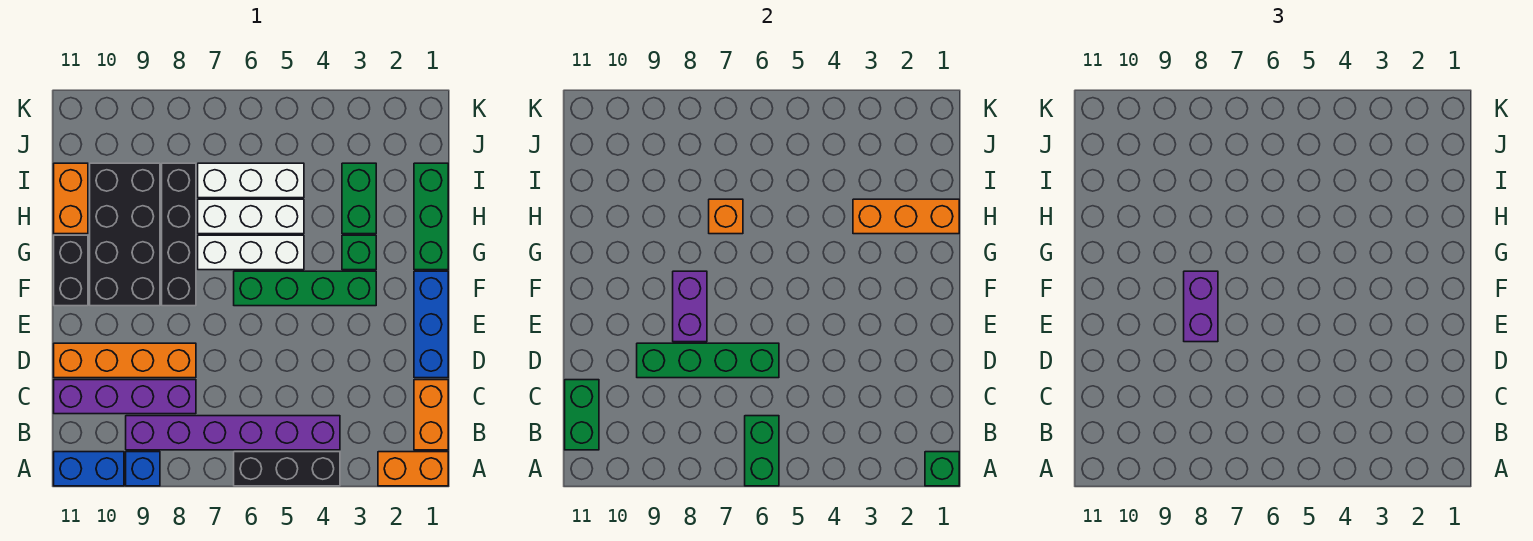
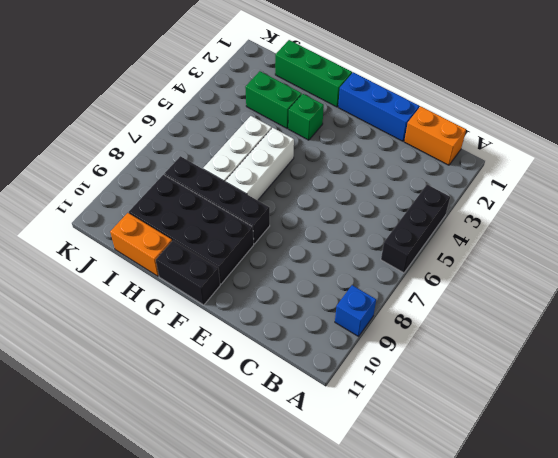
none -> orange 1x2 brick [378,452,448,486]
none -> blue 1x2 brick [54,452,124,486]
none -> purple 1x6 brick [126,416,340,450]

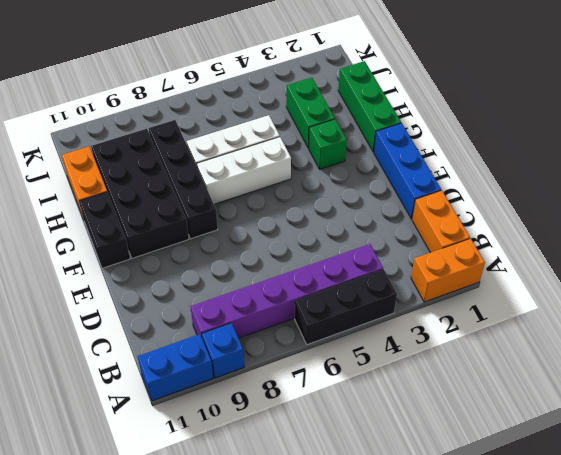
none -> purple 1x4 brick [54,380,196,414]
none -> orange 1x4 brick [54,343,196,378]
none -> green 1x4 brick [234,271,376,306]

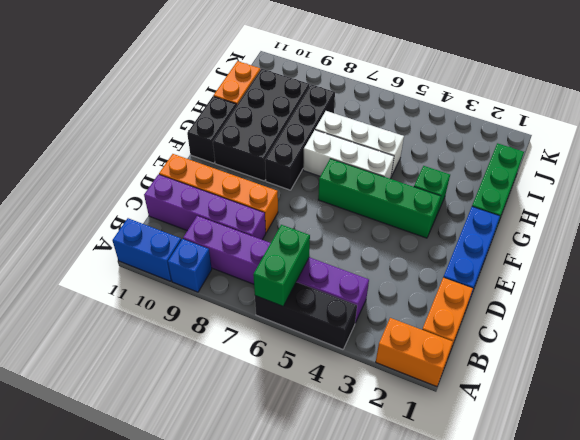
none -> green 1x2 brick [342,163,376,234]
none -> white 1x3 brick [198,163,304,198]
none -> green 1x1 brick [925,452,959,486]

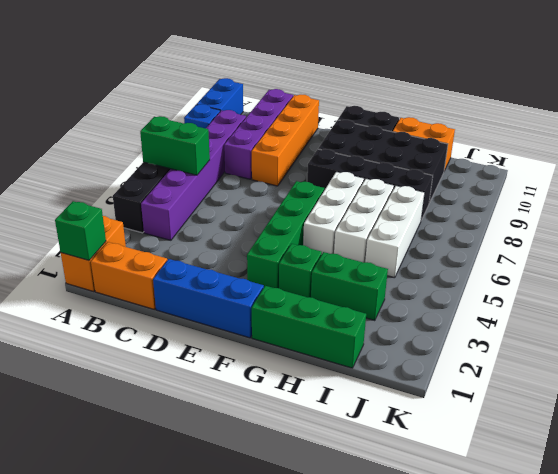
none -> green 1x2 brick [565,380,599,450]
none -> green 1x4 brick [637,343,779,378]
none -> purple 1x2 brick [673,271,707,342]

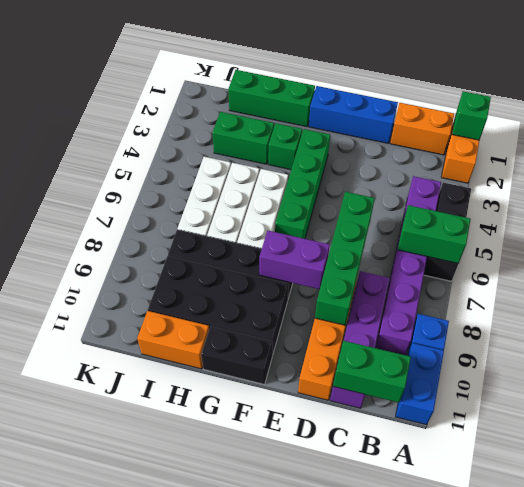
none -> orange 1x3 brick [853,199,959,234]
none -> orange 1x1 brick [709,199,743,234]
none -> purple 1x2 brick [1184,271,1218,342]

